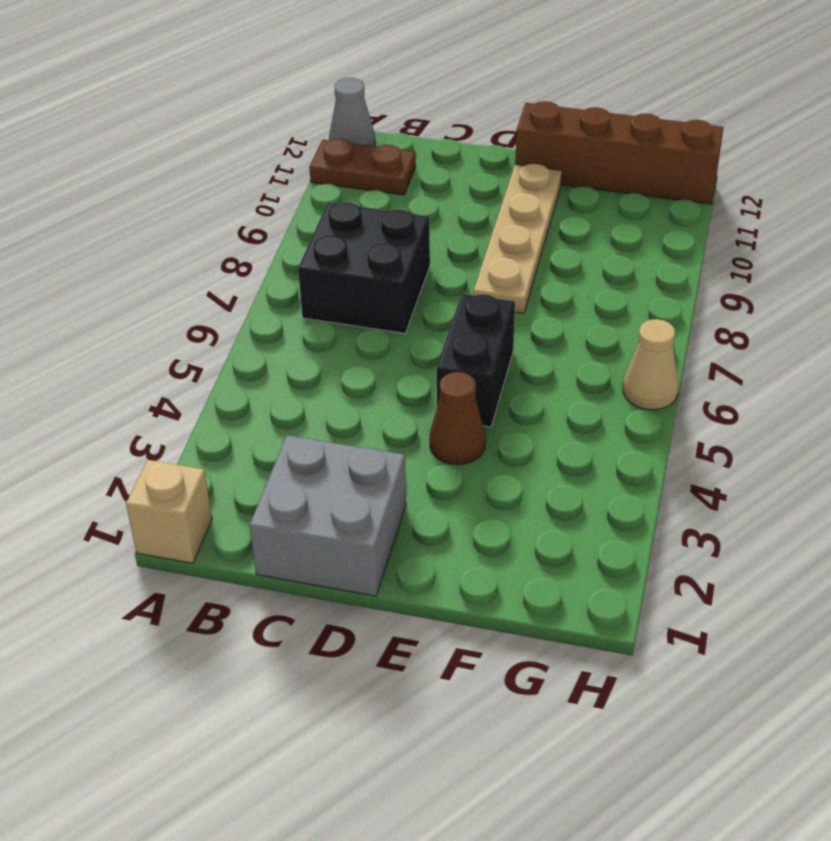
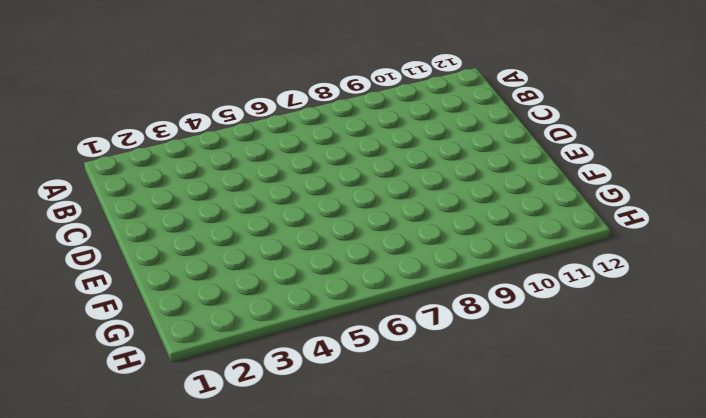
none -> tan 1x1 brick [126,460,212,563]
none -> brown 1x2 plate [309,139,416,195]

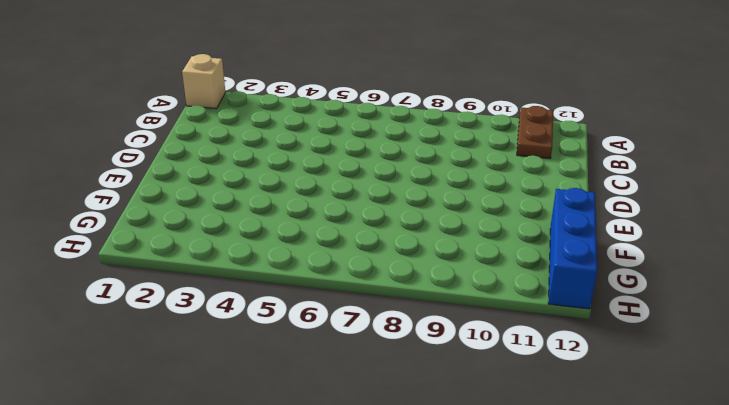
blue 1x3 brick [548,188,597,309] -> brown 1x4 brick [515,101,724,204]
none -> grey 1x1 cone [329,78,375,146]
none -> black 2x2 brick [298,202,430,333]

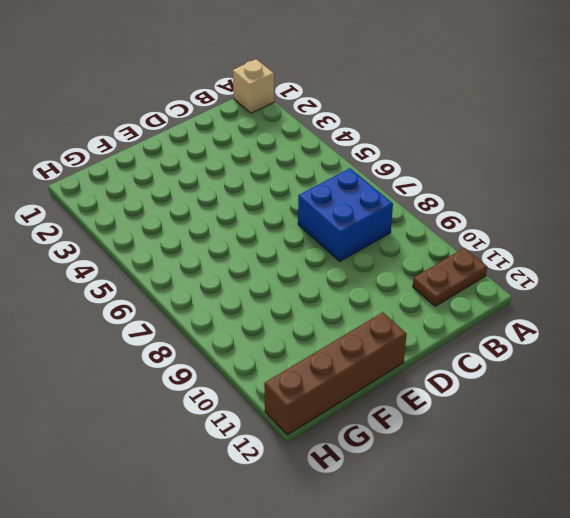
blue 2x2 brick [298,168,393,261] -> black 2x2 brick [298,202,430,333]
none -> grey 1x1 cone [329,78,375,146]
none -> grey 2x2 brick [250,435,406,596]

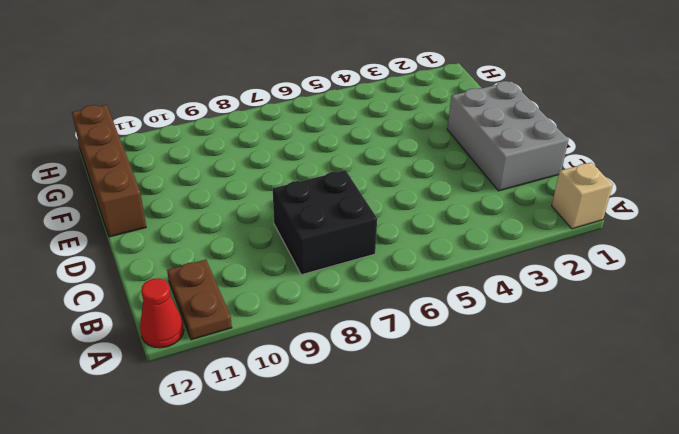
red 1x1 cone [140,278,184,348] -> grey 1x1 cone [329,78,375,146]
grey 2x3 brick [447,81,569,191] -> grey 2x2 brick [250,435,406,596]
none -> brown 1x1 cone [429,372,486,465]
none -> black 1x2 brick [437,294,515,427]

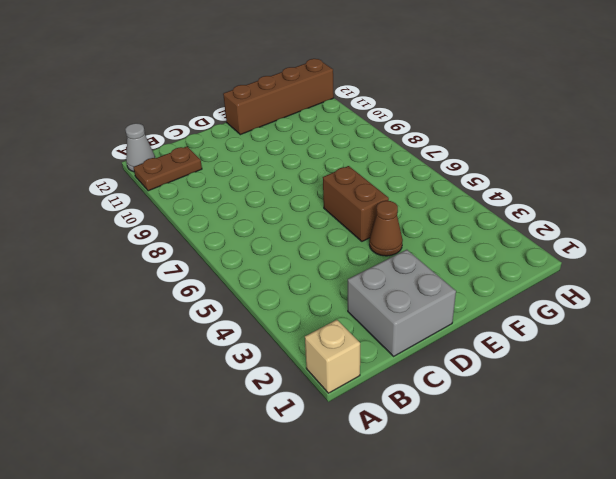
brown 1x2 brick [323,166,389,241] -> black 1x2 brick [437,294,515,427]
none -> black 2x2 brick [298,202,430,333]
none -> tan 1x4 plate [474,164,562,314]

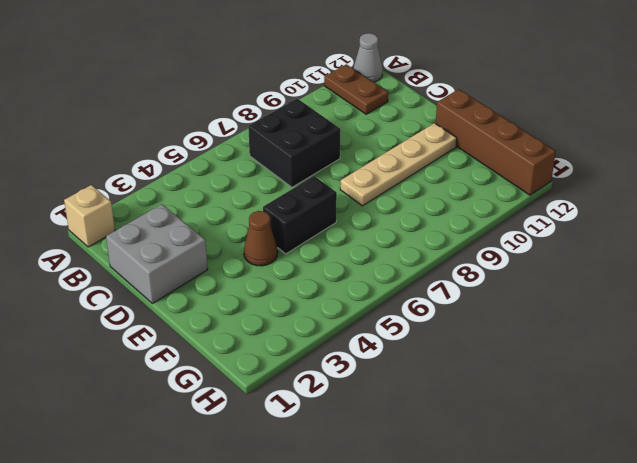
none -> tan 1x1 cone [623,319,679,410]

